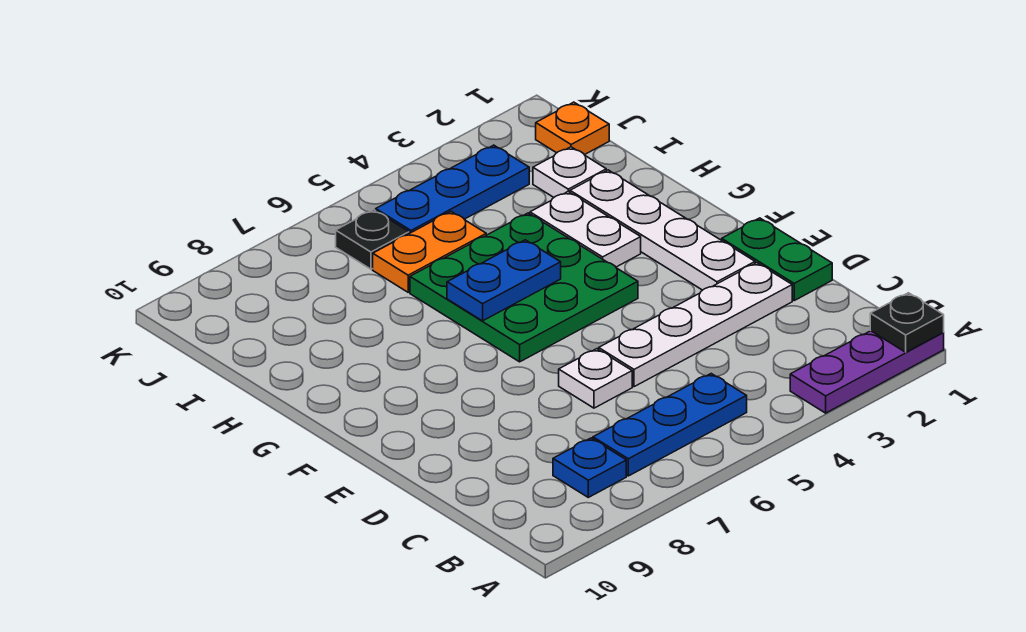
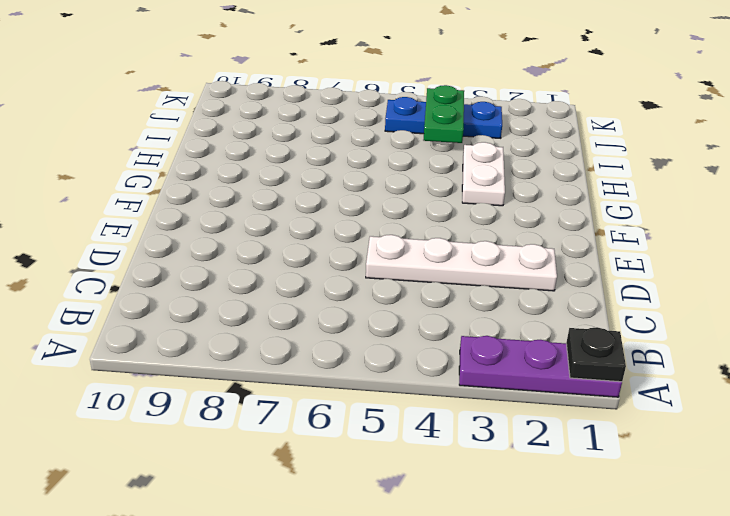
green 1x2 plate [423,85,464,143] -> green 1x2 plate moved to [722,218,832,300]
none -> blue 1x3 plate [593,374,747,476]
none -> blue 1x1 plate [553,438,626,497]
none -> white 1x1 plate [559,349,632,408]

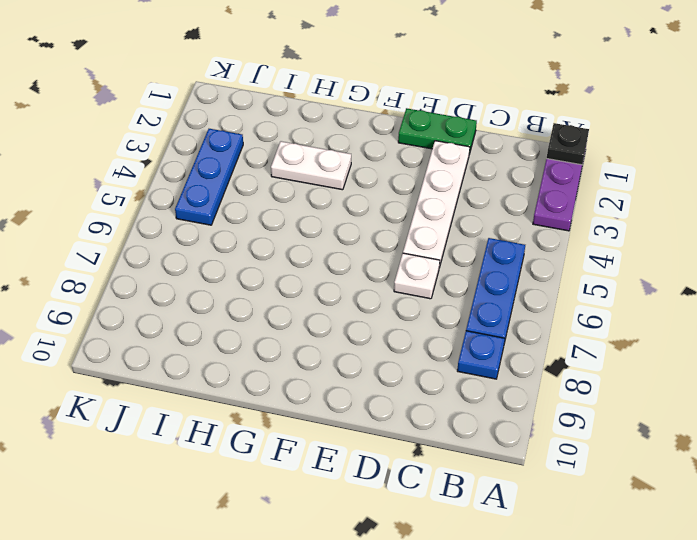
none -> white 1x4 plate [570,170,755,290]
none -> green 3x3 plate [410,213,638,362]
none -> white 1x1 plate [533,147,606,197]

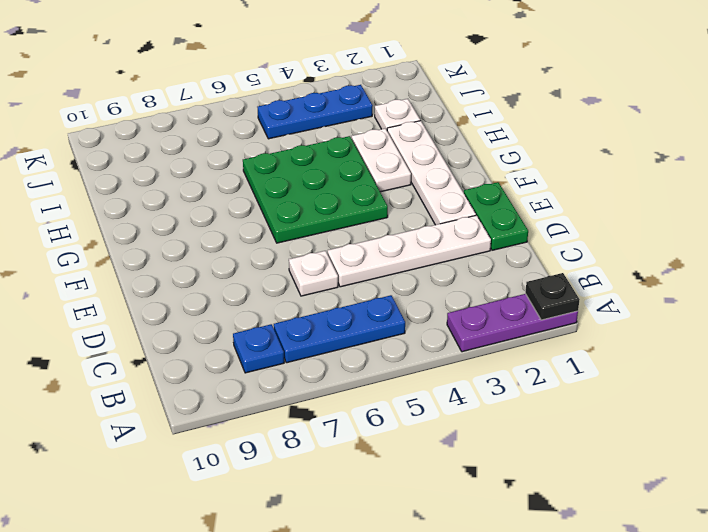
none -> orange 1x2 plate [373,212,486,292]
none -> orange 1x1 plate [536,102,609,155]
none -> black 1x1 plate [336,210,409,269]

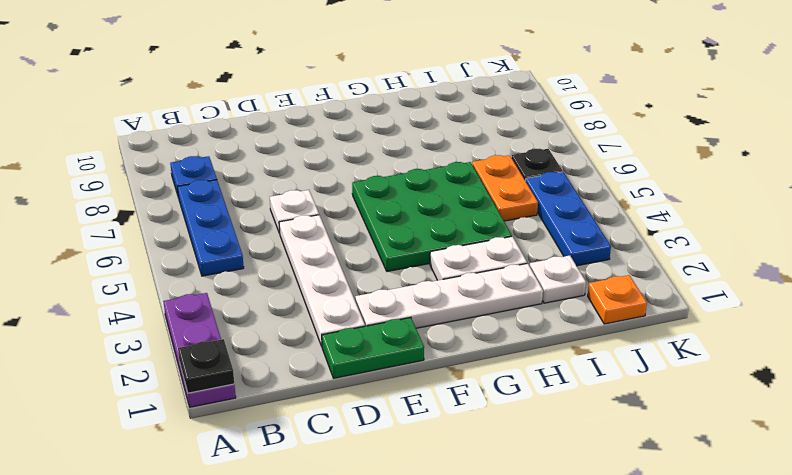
none -> blue 1x2 plate [447,240,561,321]

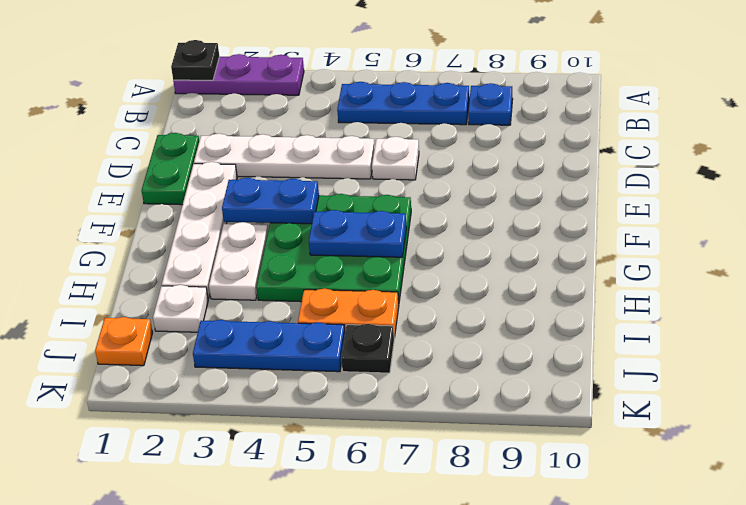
blue 1x2 plate [222,178,319,224] -> none

